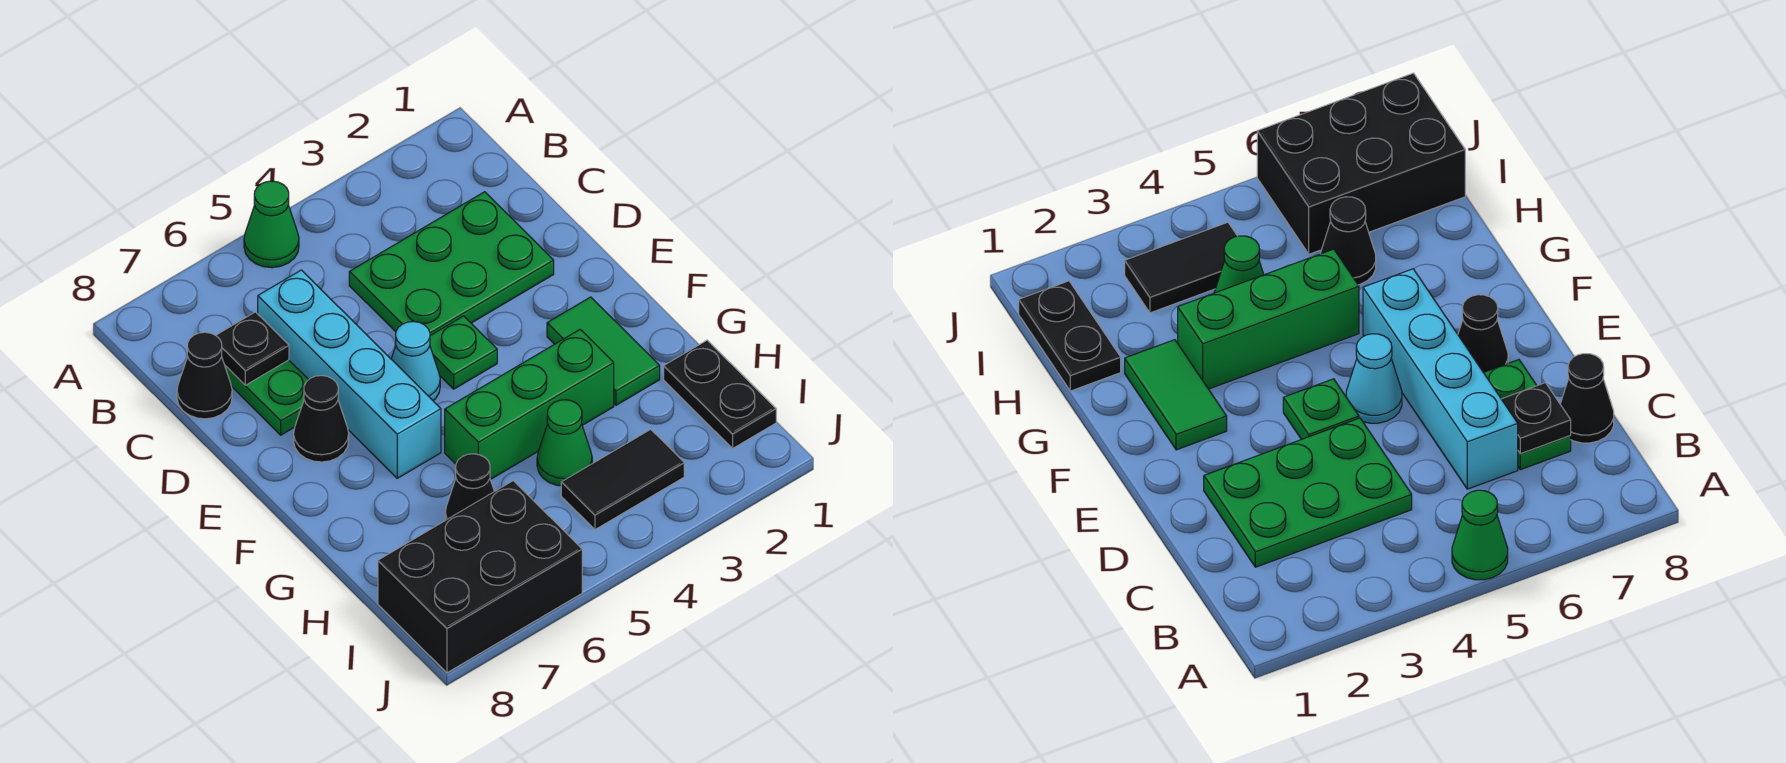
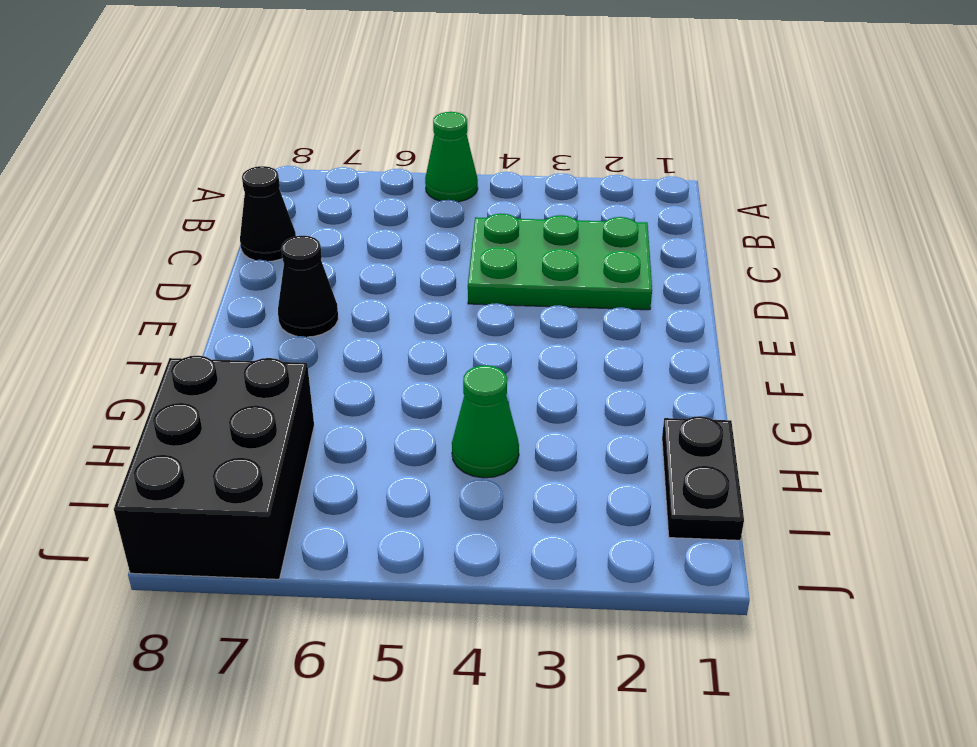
black 2x3 brick [114,356,314,579] -> black 2x3 brick turned to [378,481,582,673]
none -> cyan 1x4 brick [258,270,441,478]
none -> green 1x2 plate [225,360,309,435]
none -> green 1x1 plate [430,316,497,389]

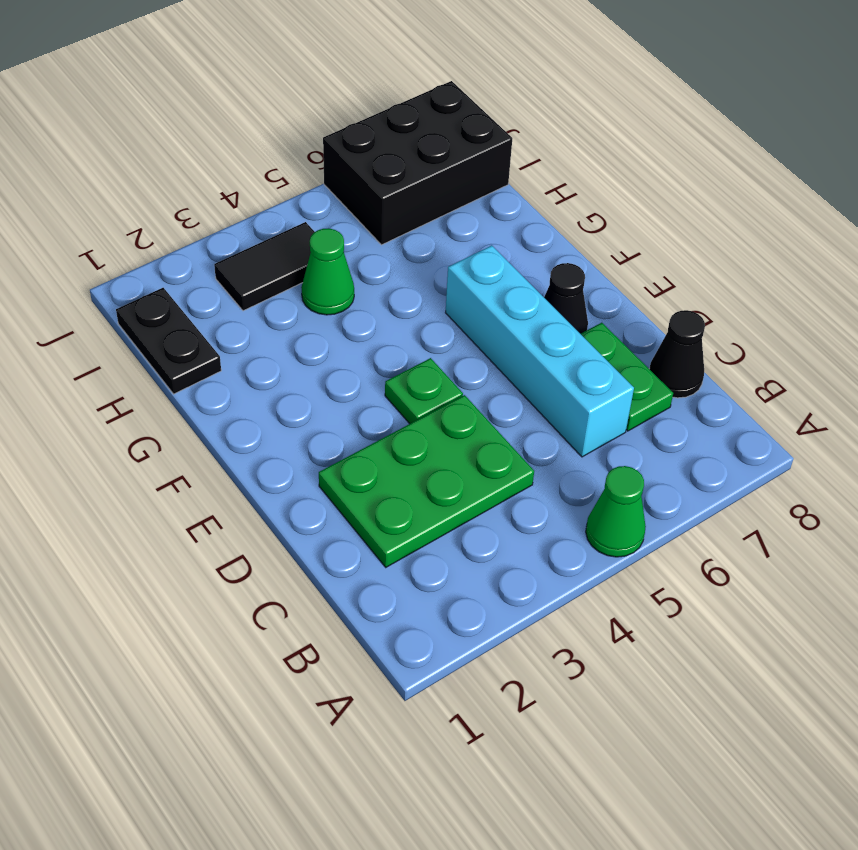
none -> cyan 1x1 cone [391,321,440,401]
none -> green 1x2 tile [547,297,660,405]
none -> green 1x3 brick [445,330,614,479]

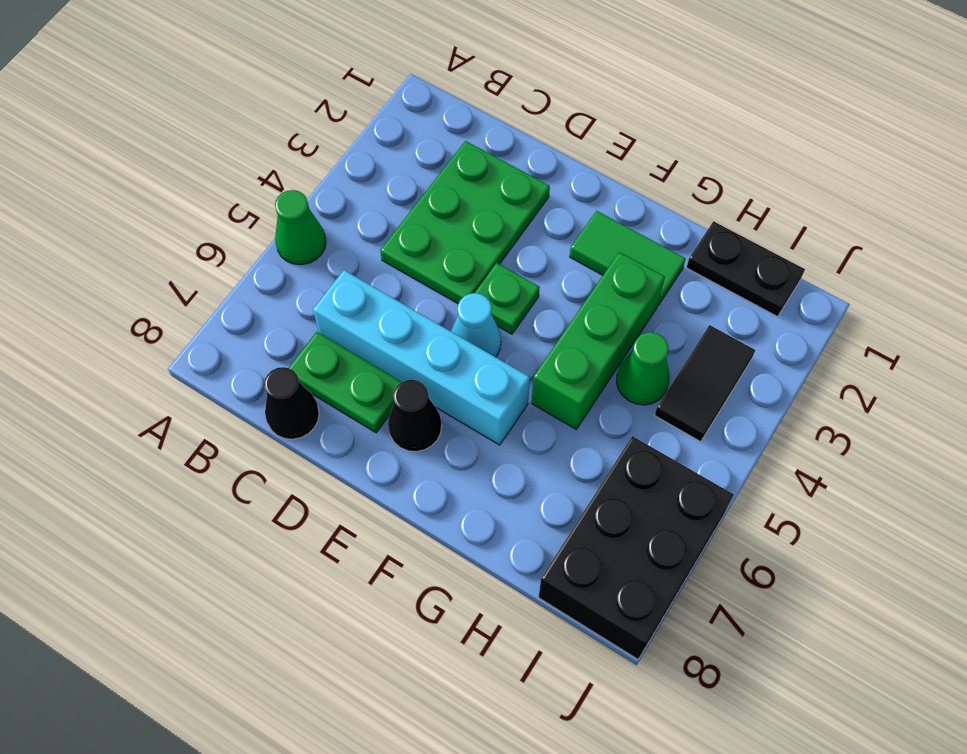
none -> black 1x1 cone [445,454,494,520]
none -> black 1x1 plate [216,312,289,385]

